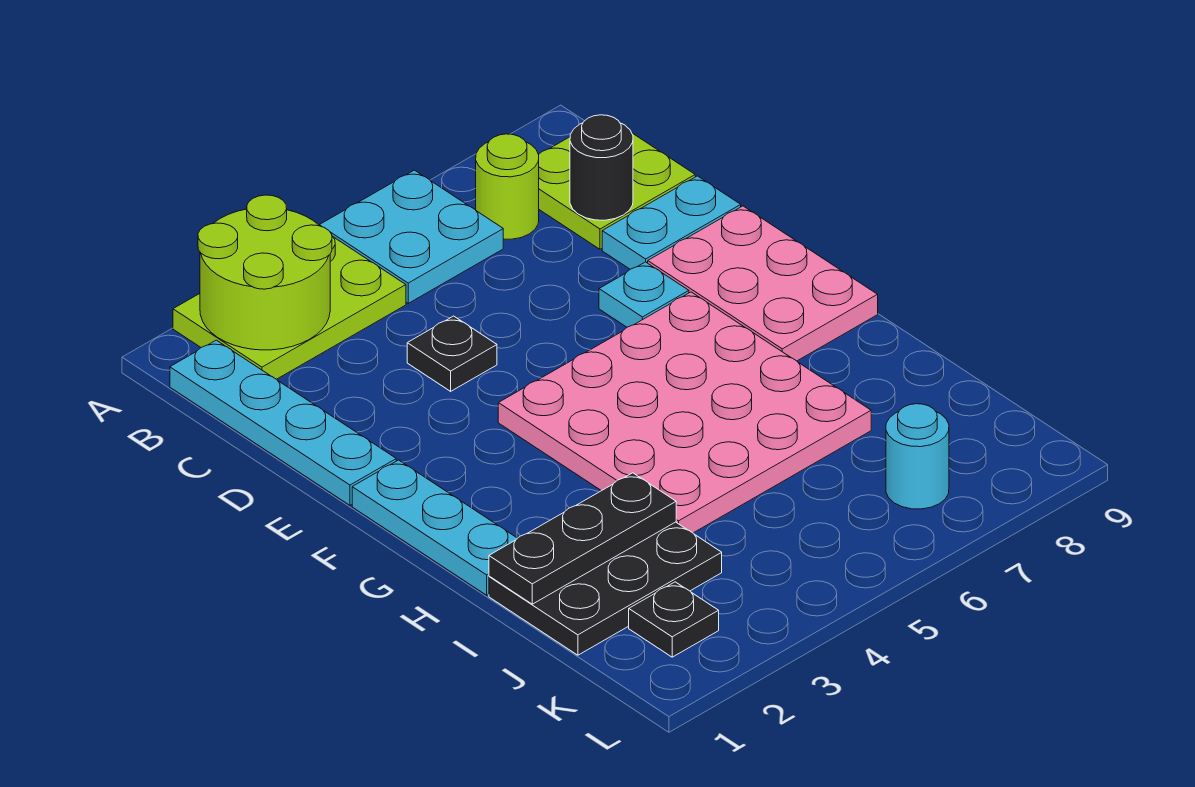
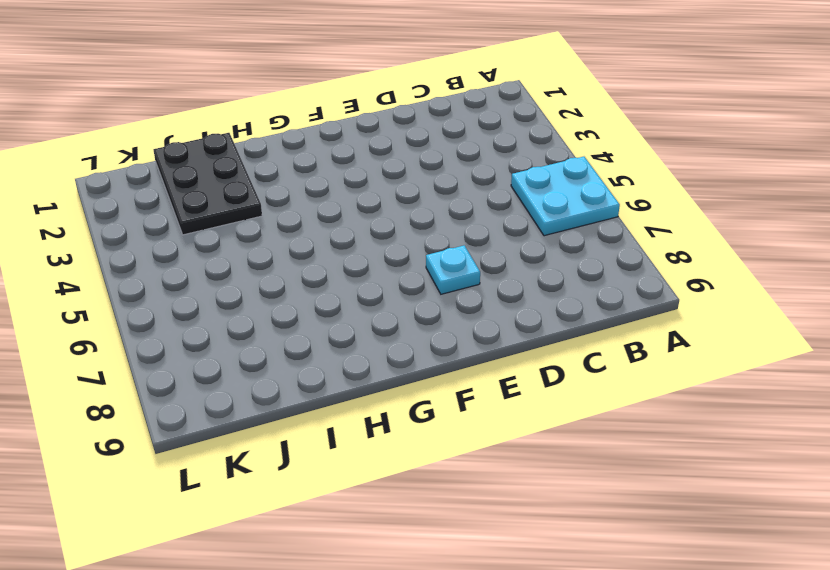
none -> lime 2x3 plate [173,236,406,379]
none -> cyan 1x4 plate [170,340,396,505]
none -> lime 1x1 round brick [476,134,539,239]

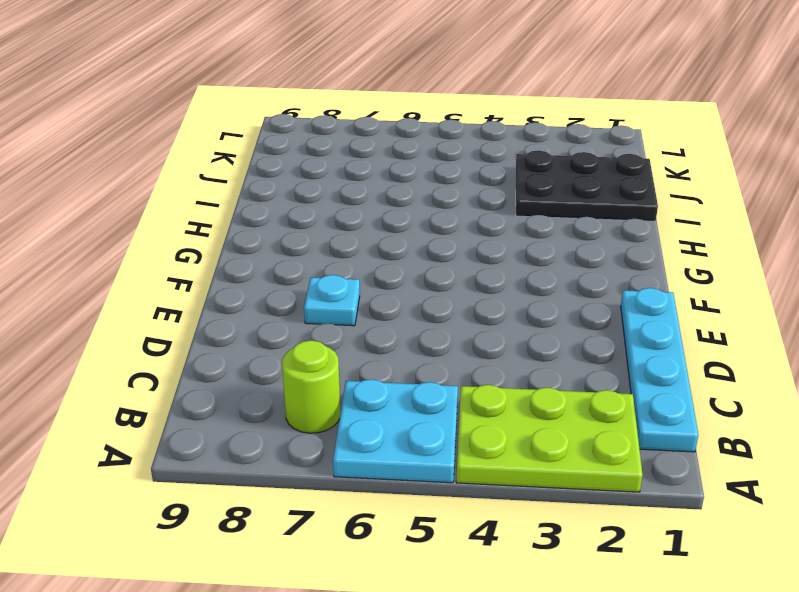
none -> lime 2x2 plate [539,133,695,249]
none -> black 1x1 plate [407,316,497,391]
none -> cyan 1x2 plate [602,176,741,269]

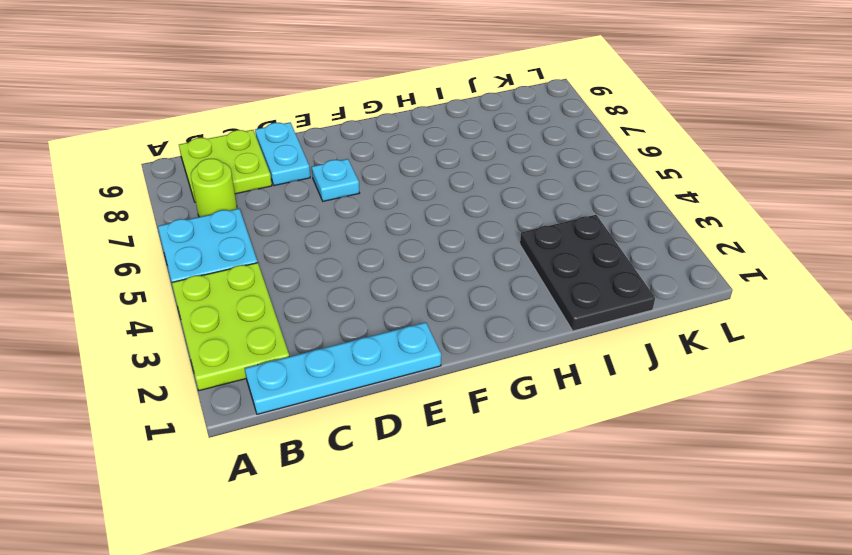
none -> black 1x1 plate [407,316,497,391]
none -> pink 2x3 plate [648,206,878,361]
none -> cyan 1x3 plate [352,460,517,595]

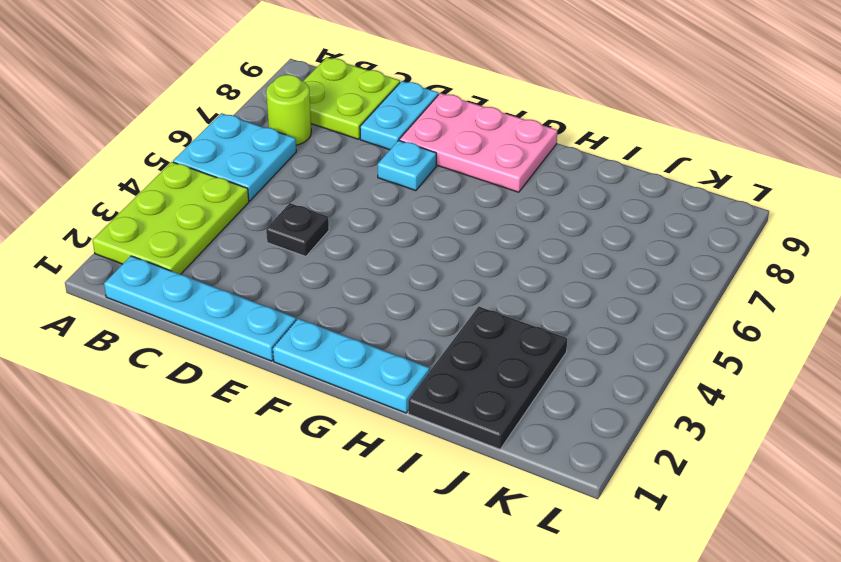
none -> pink 4x4 plate [498,292,871,533]
none -> black 1x1 plate [629,582,719,657]
none -> cyan 1x1 round brick [886,404,949,509]

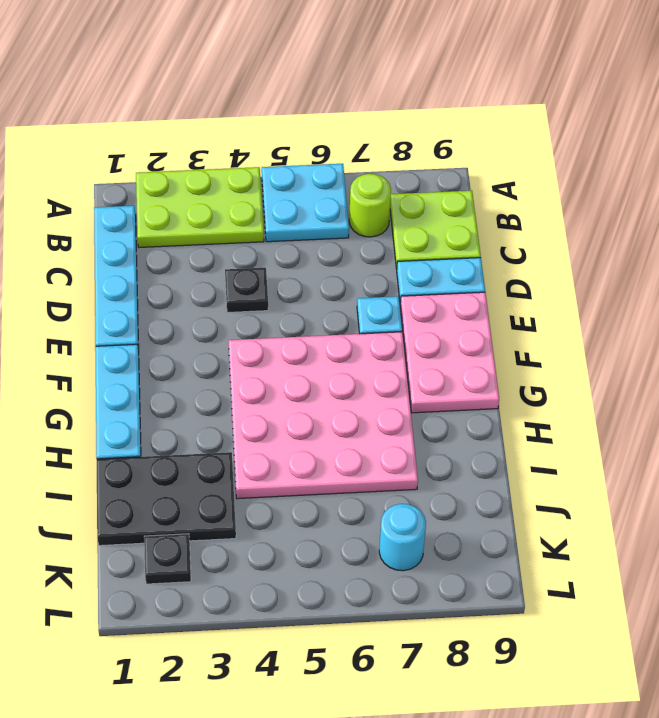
none -> lime 2x2 round brick [198,195,332,350]
none -> black 1x1 round brick [570,115,633,220]
none -> black 1x3 plate [489,473,676,604]

